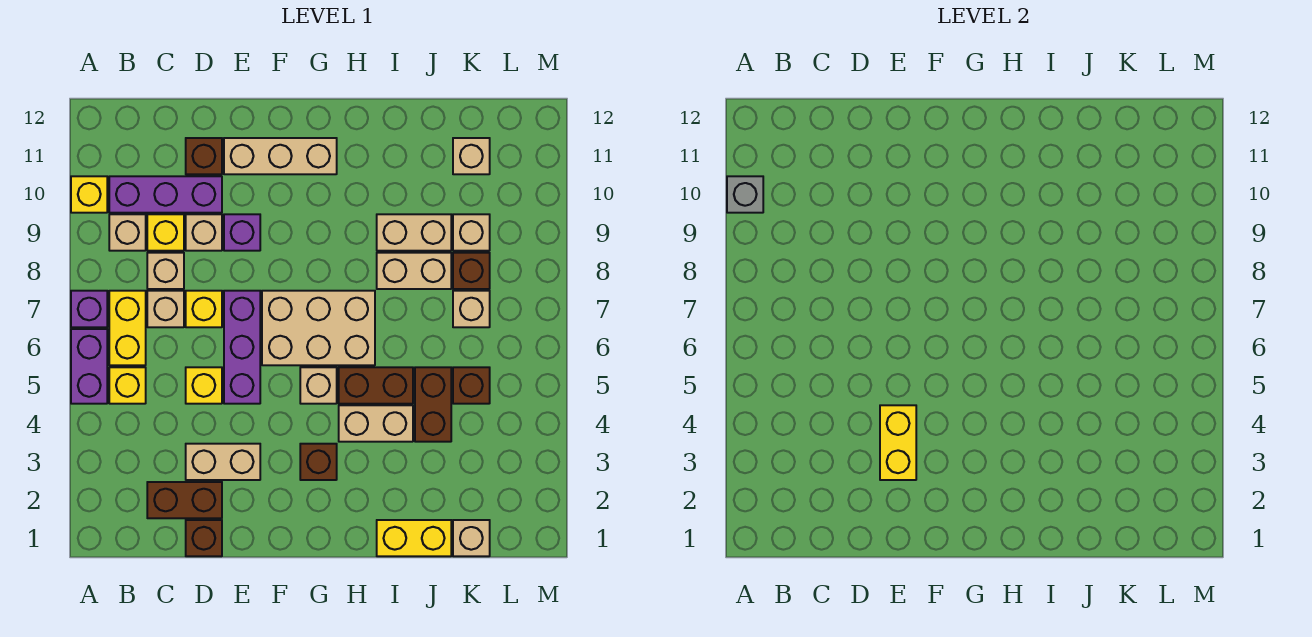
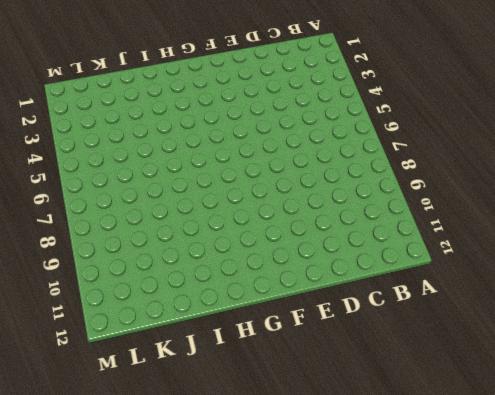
none -> purple 1x2 brick [71,329,107,404]
none -> purple 1x1 brick [71,291,107,327]
none -> yellow 1x1 brick [71,176,107,213]
none -> yellow 1x1 brick [109,367,146,404]

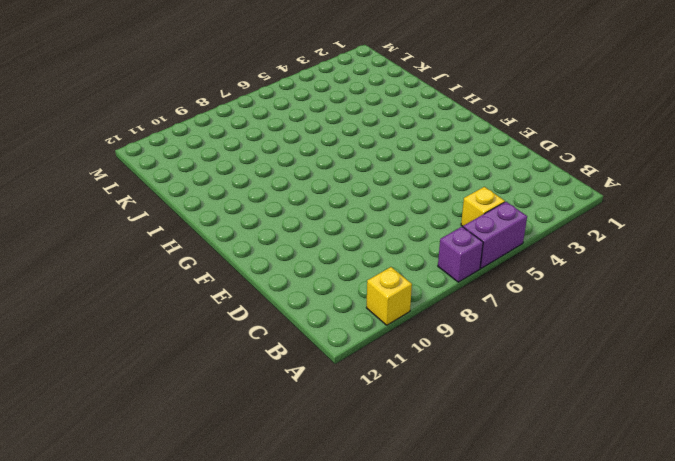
none -> yellow 1x2 brick [109,291,146,365]
none -> tan 1x1 brick [109,214,146,251]
none -> purple 1x3 brick [109,176,222,213]
none -> brown 1x2 brick [147,482,222,518]

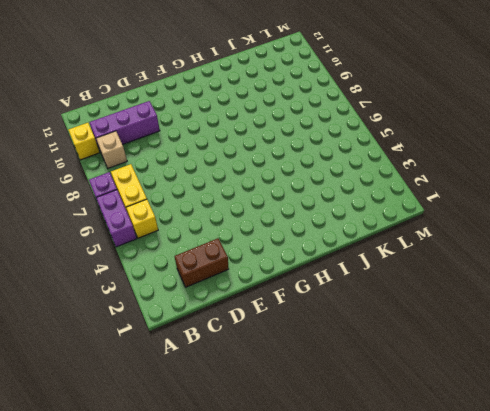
none -> tan 1x1 brick [147,291,184,327]
none -> tan 1x1 brick [147,253,184,289]
none -> yellow 1x1 brick [147,214,184,251]
none -> brown 1x1 brick [186,520,222,556]

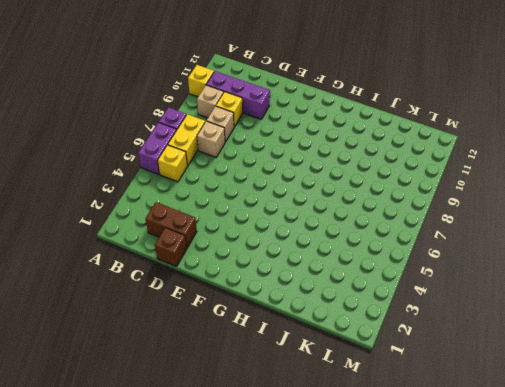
none -> tan 1x2 brick [186,444,260,480]
none -> yellow 1x1 brick [186,367,222,404]
none -> yellow 1x1 brick [186,291,222,327]
none -> tan 1x1 brick [186,214,222,251]

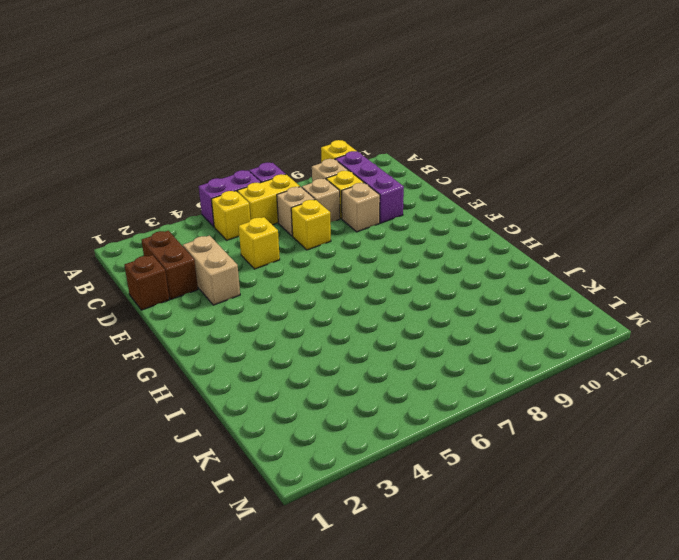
none -> brown 1x1 brick [186,138,222,174]
none -> purple 1x3 brick [224,291,260,404]
none -> purple 1x1 brick [224,214,260,251]
none -> tan 1x3 brick [224,138,337,174]

